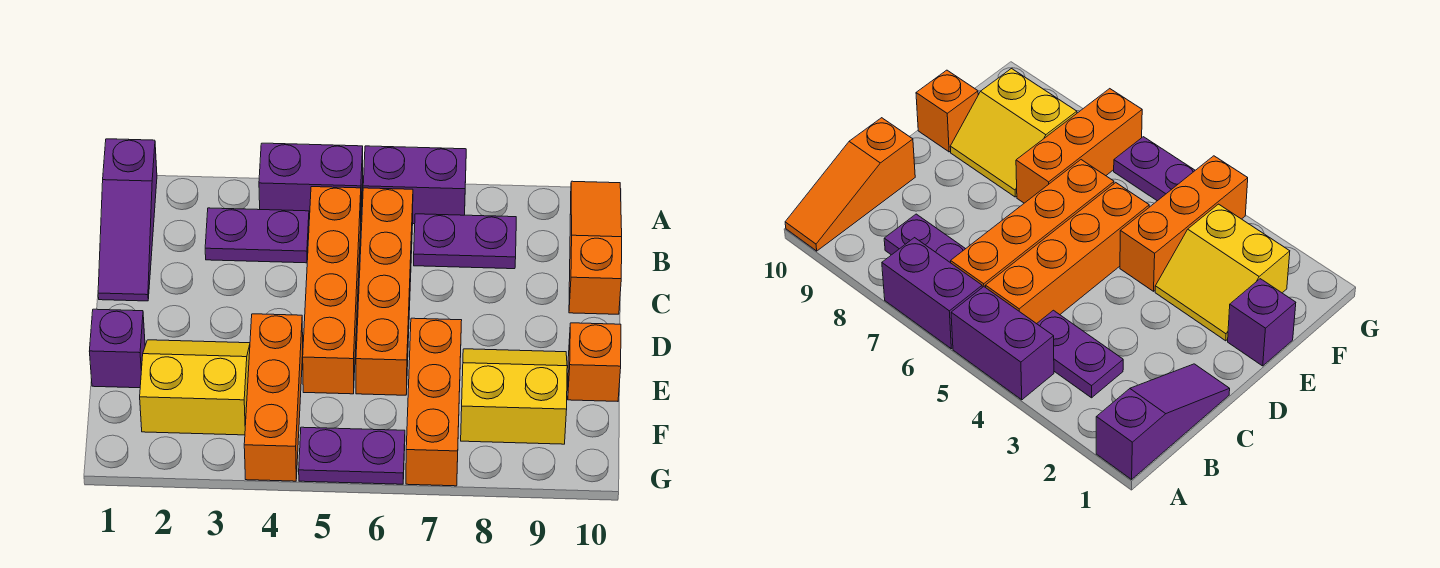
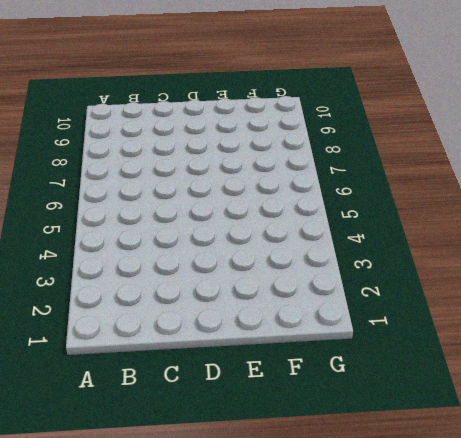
none -> purple 1x3 slope [98,139,157,301]
none -> purple 1x2 brick [259,143,363,219]
none -> purple 1x2 brick [363,146,466,224]

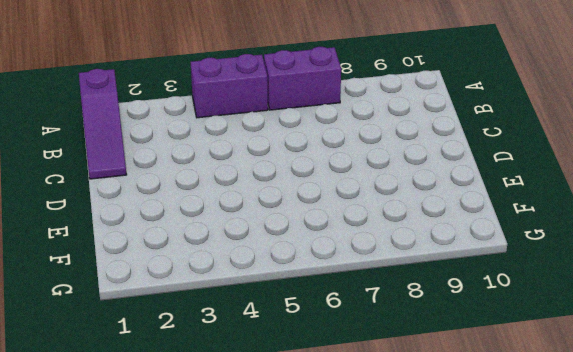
none -> orange 1x3 slope [569,181,622,314]
none -> purple 1x2 plate [205,208,309,263]
none -> orange 1x4 brick [303,187,361,394]

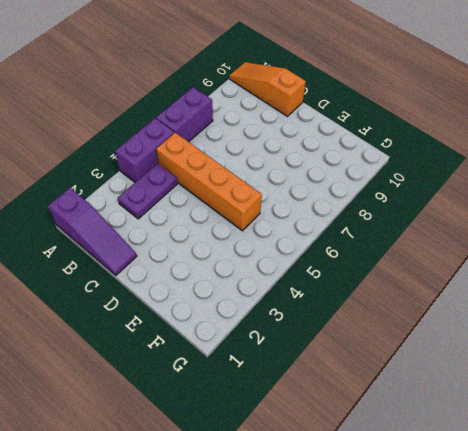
none -> orange 1x4 brick [356,188,413,395]
none -> purple 1x2 plate [414,214,516,269]
none -> purple 1x1 brick [89,309,145,388]

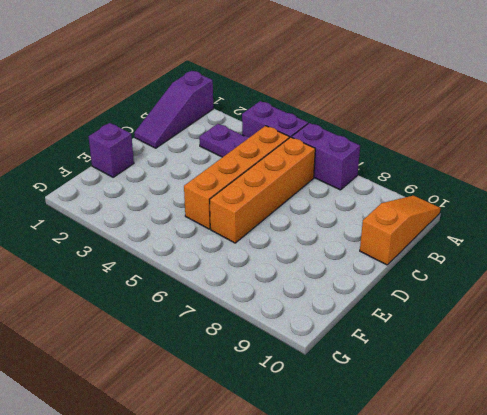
none -> purple 1x2 plate [414,214,516,269]
none -> yellow 2x2 slope [140,340,250,435]
none -> orange 1x3 brick [244,314,303,481]

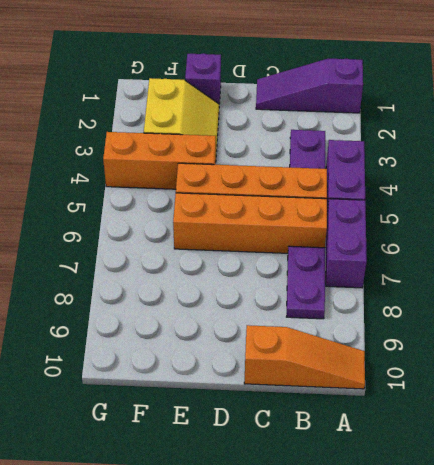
none -> orange 1x3 brick [406,318,462,486]
none -> yellow 2x2 slope [461,349,567,444]
none -> orange 1x1 brick [568,323,621,401]

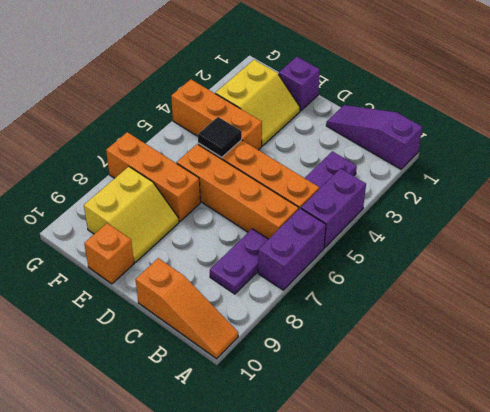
black 1x1 tile [198,117,242,157] -> none
none -> purple 1x2 plate [299,427,405,484]

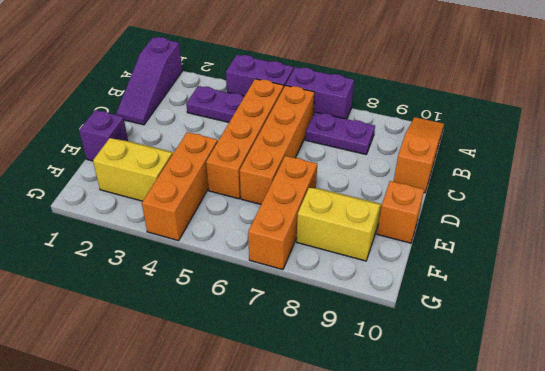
none -> purple 1x2 plate [299,427,405,484]

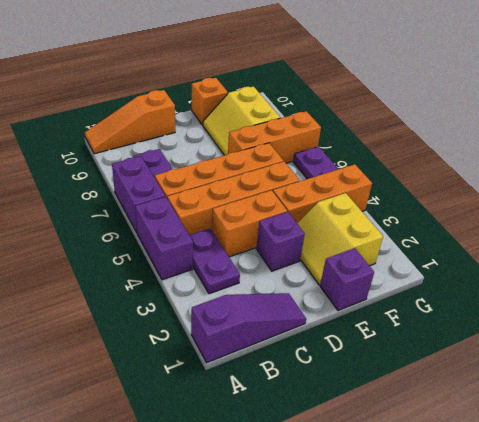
orange 1x2 brick [212,190,287,257] -> none
purple 1x1 brick [256,212,305,271] -> none

